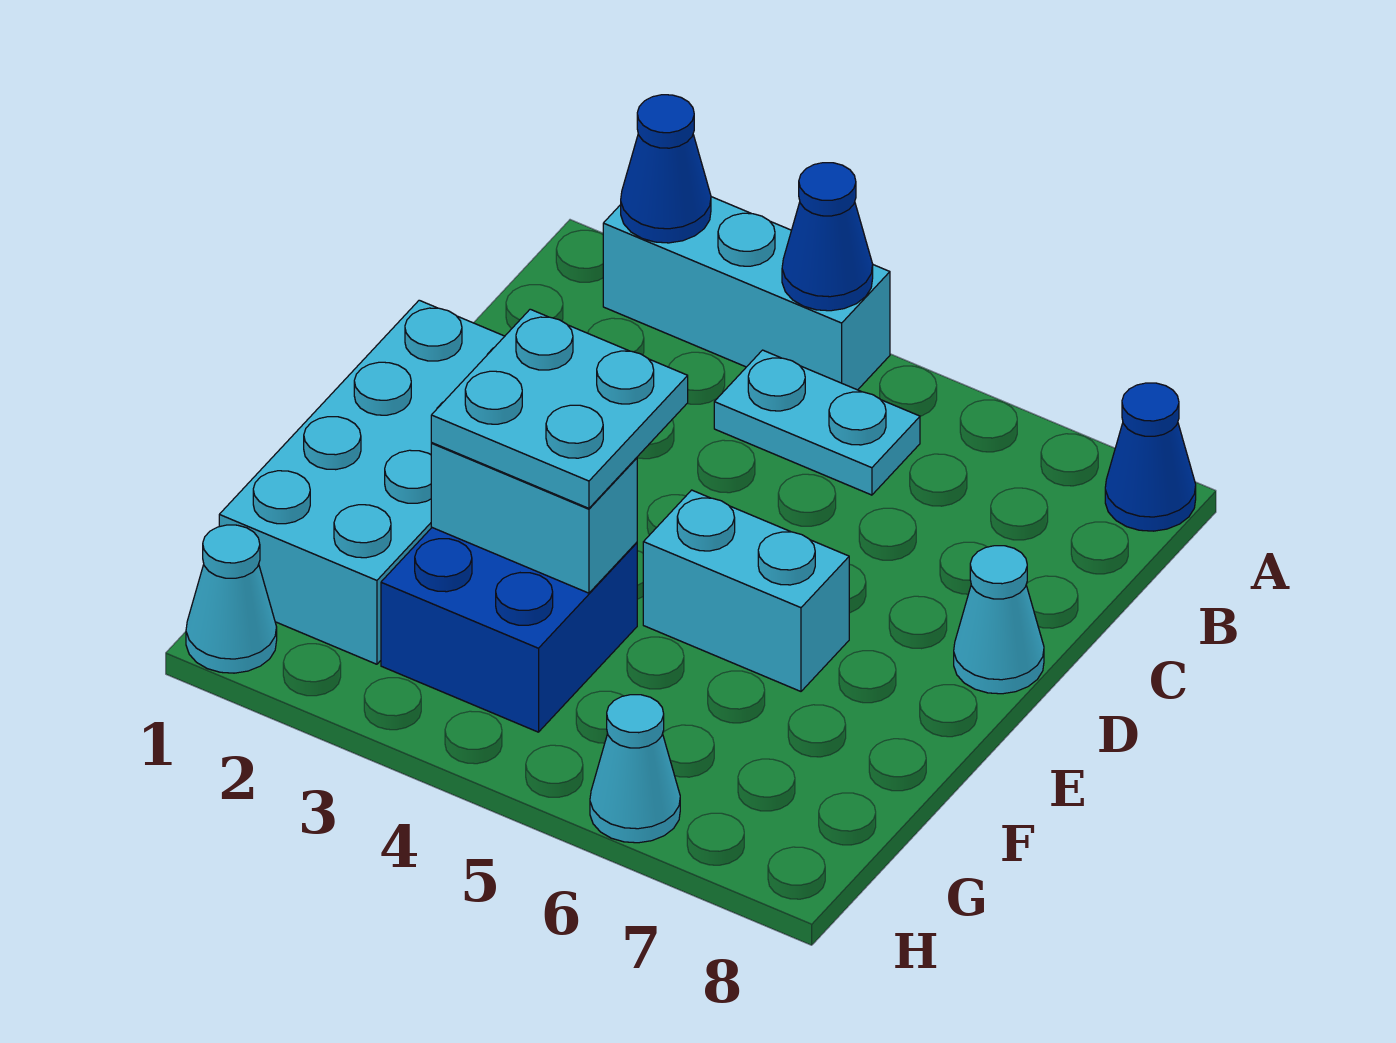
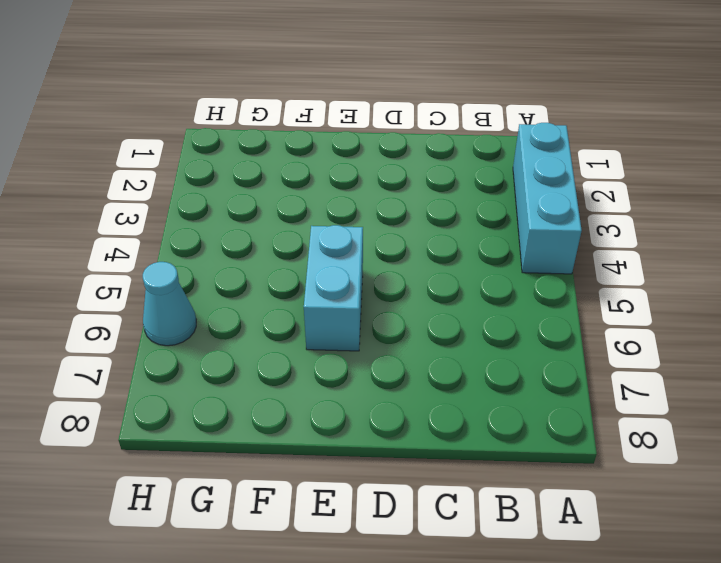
none -> blue 1x1 cone [1105,383,1196,531]
none -> cyan 1x2 plate [714,350,920,495]
none -> cyan 2x4 brick [219,300,505,664]

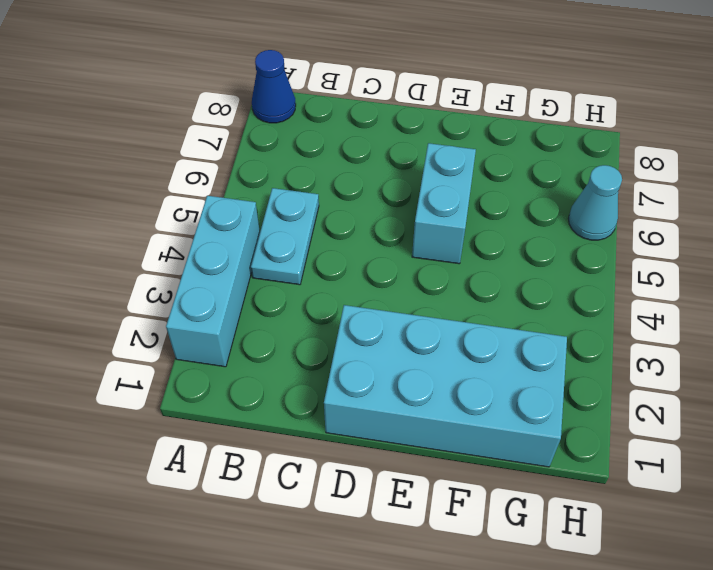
none -> cyan 1x1 cone [954,546,1044,694]
none -> blue 2x2 brick [381,528,637,732]
none -> cyan 1x1 cone [186,525,277,673]

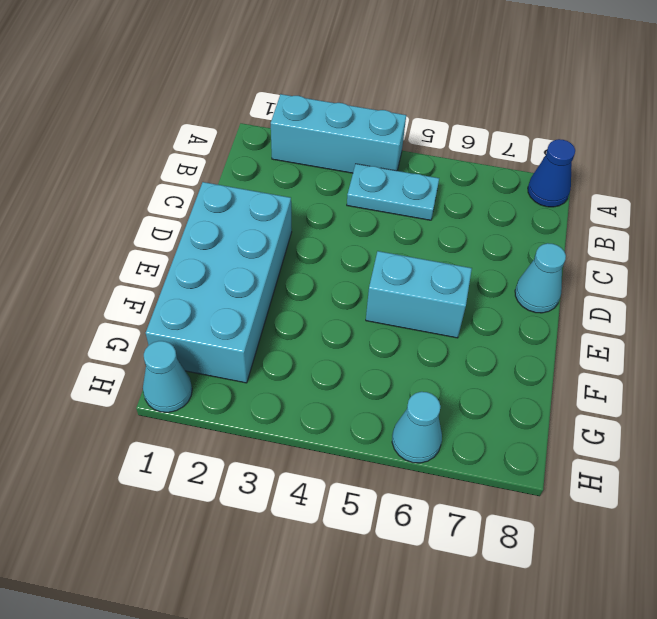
none -> blue 2x2 brick [381,528,637,732]
none -> blue 1x1 cone [621,95,711,243]
none -> blue 1x1 cone [782,163,873,311]

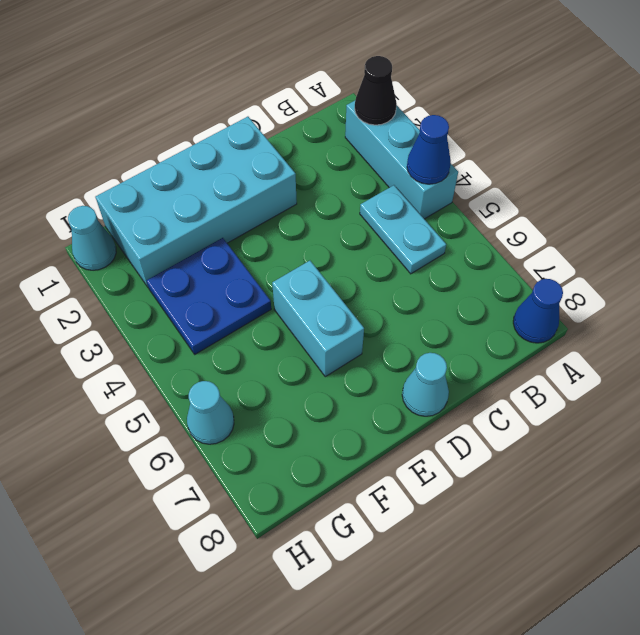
black 1x1 cone [355,56,397,125] -> blue 1x1 cone [621,95,711,243]
blue 2x2 plate [147,238,271,354] -> blue 2x2 brick [381,528,637,732]
none -> cyan 1x2 brick [431,443,637,593]
none -> cyan 2x2 plate [431,309,688,508]

